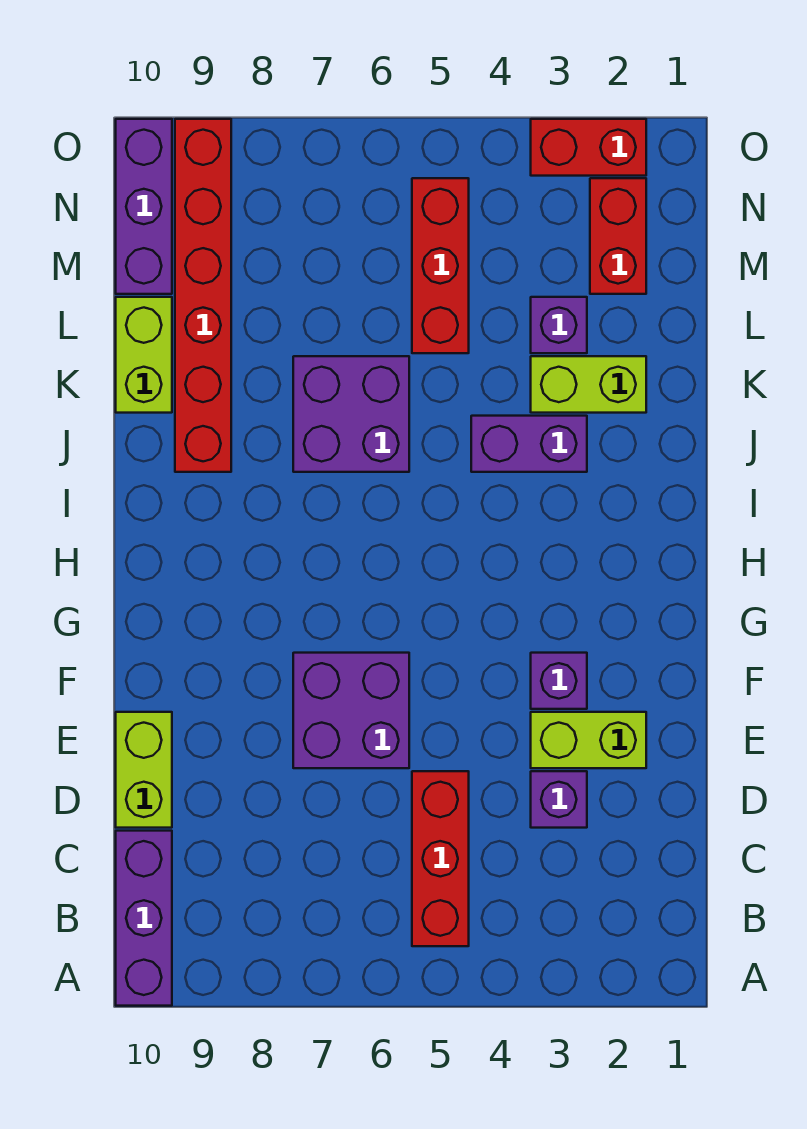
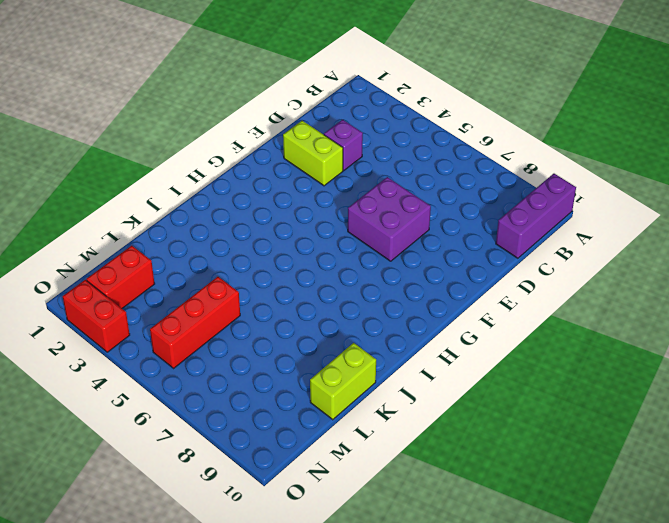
none -> red 1x3 brick [412,771,469,946]
none -> lime 1x2 brick [116,712,172,828]
none -> purple 1x1 brick [531,653,587,709]

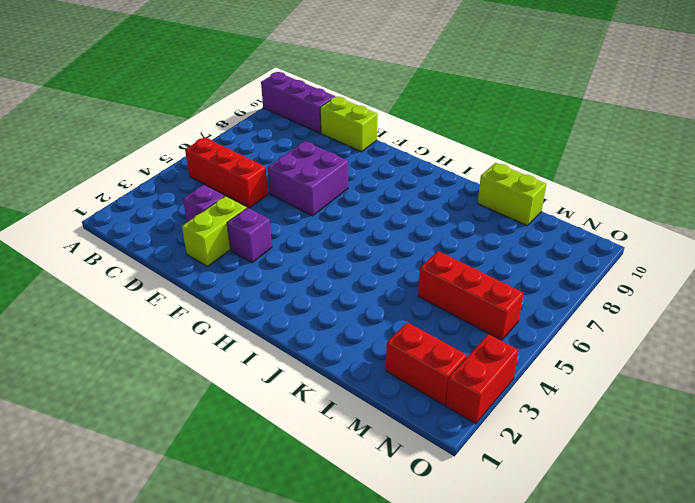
none -> purple 1x2 brick [471,416,587,472]
none -> purple 2x2 brick [293,356,409,472]
none -> red 1x6 brick [175,119,231,472]

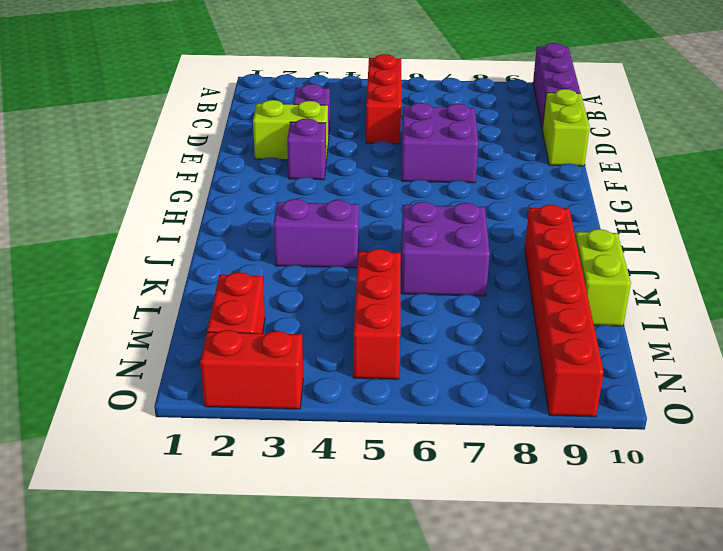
none -> lime 1x2 brick [531,356,646,413]
none -> purple 1x1 brick [531,297,587,353]
none -> purple 1x3 brick [116,119,172,294]

